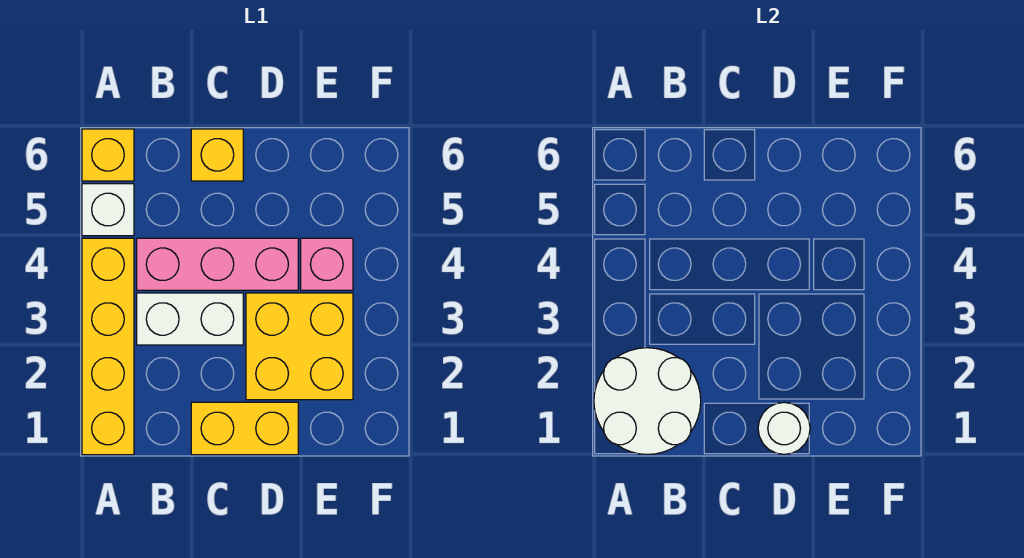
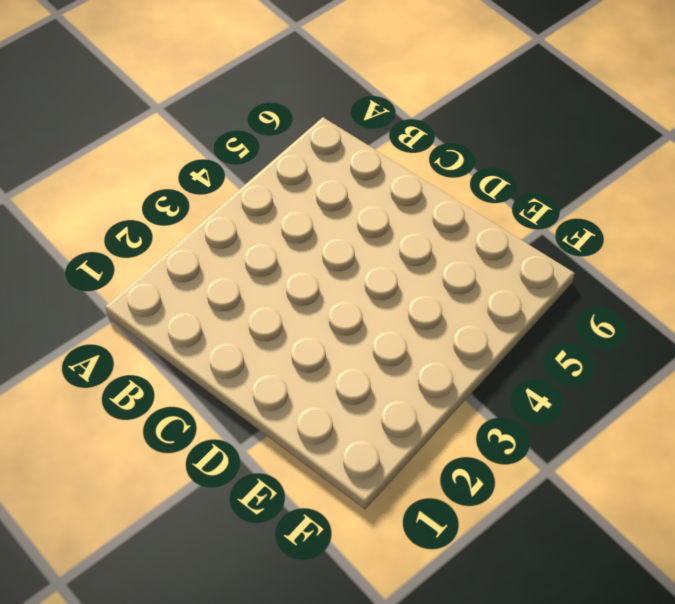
none -> yellow 1x4 brick [82,238,134,455]
none -> white 1x1 brick [82,184,134,236]

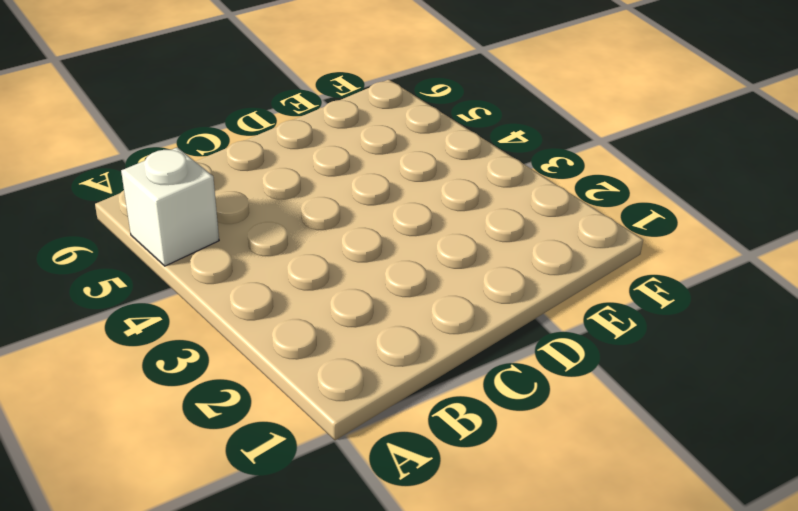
none -> yellow 1x4 brick [82,238,134,455]
none -> yellow 1x1 brick [82,129,134,181]

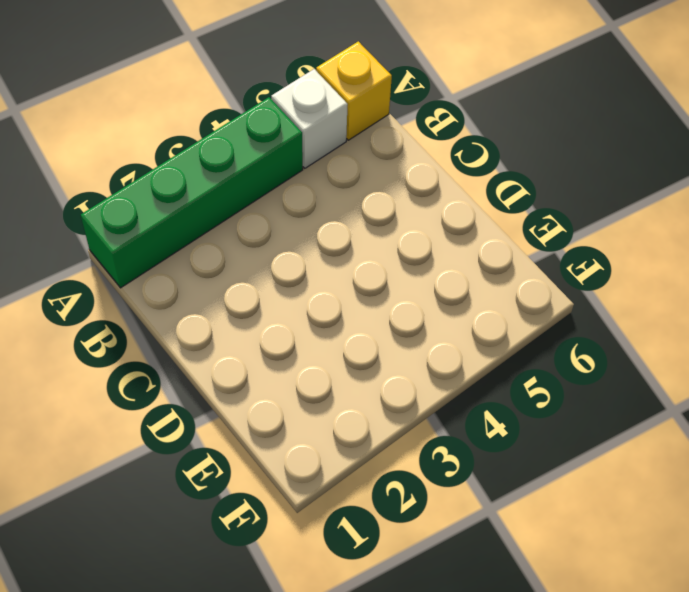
green 1x4 brick [81,97,303,288] -> yellow 1x4 brick [82,238,134,455]
none -> white 1x2 brick [137,293,243,345]
none -> pink 1x3 brick [137,238,298,290]

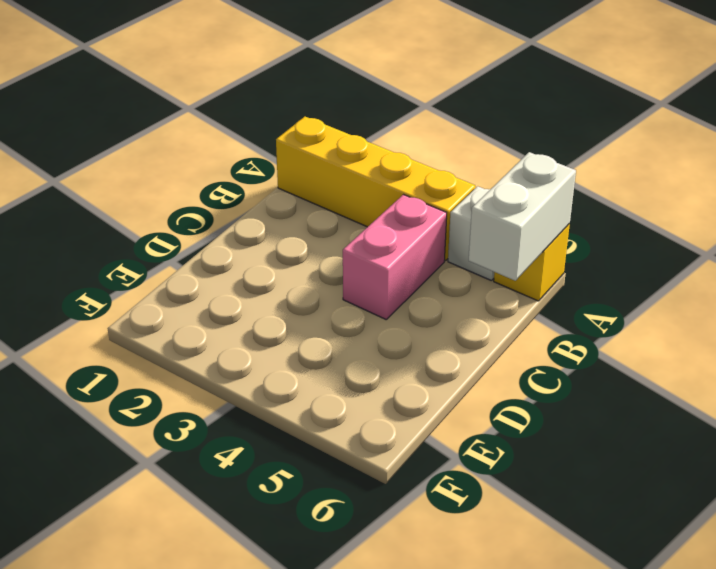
white 1x2 brick [469,152,576,281] -> white 1x2 brick moved to [137,293,243,345]
pink 1x2 brick [343,195,447,319] -> pink 1x3 brick [137,238,298,290]
none -> yellow 1x2 brick [191,402,298,455]
none -> yellow 1x1 brick [191,129,243,181]

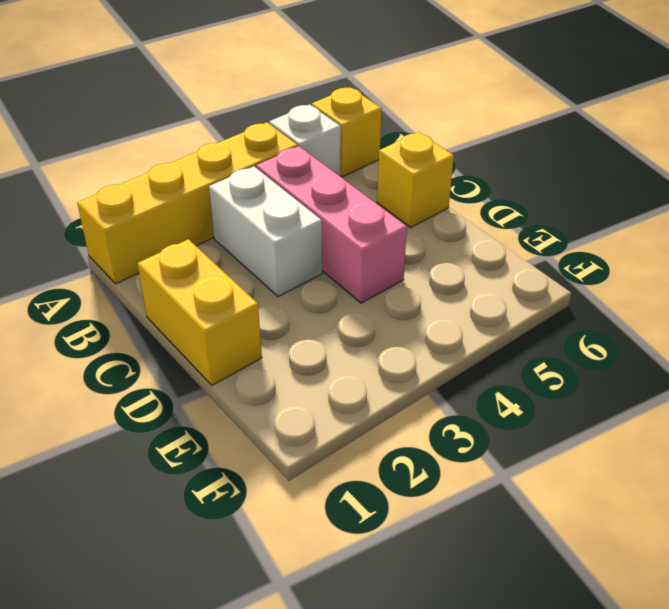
none -> yellow 2x2 brick [246,293,353,400]
none -> pink 1x1 brick [301,238,353,290]

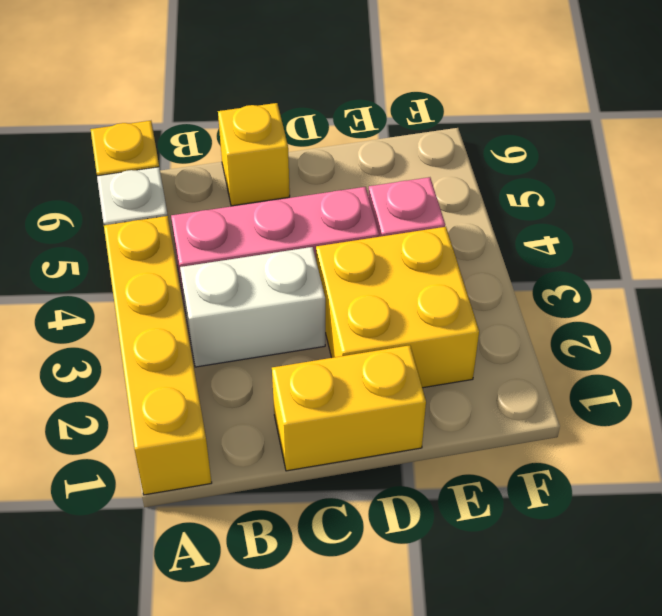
none -> white 2x2 round brick [594,348,701,455]
none -> white 1x1 round brick [758,402,810,454]

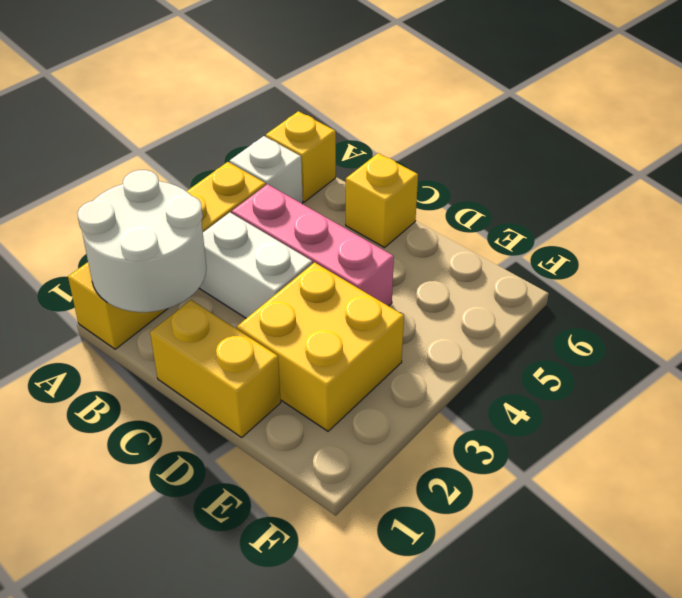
none -> pink 1x1 brick [301,238,353,290]
none -> white 1x1 round brick [758,402,810,454]

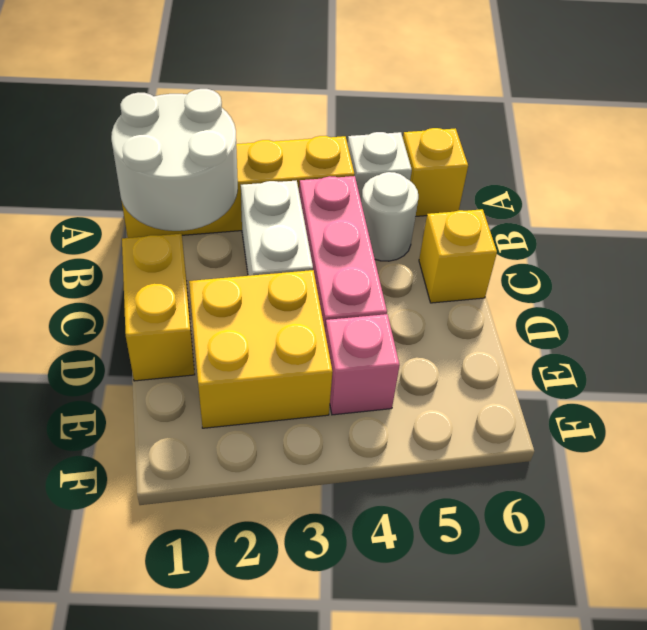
white 1x1 round brick [361,172,418,261] -> white 1x1 round brick moved to [758,402,810,454]

